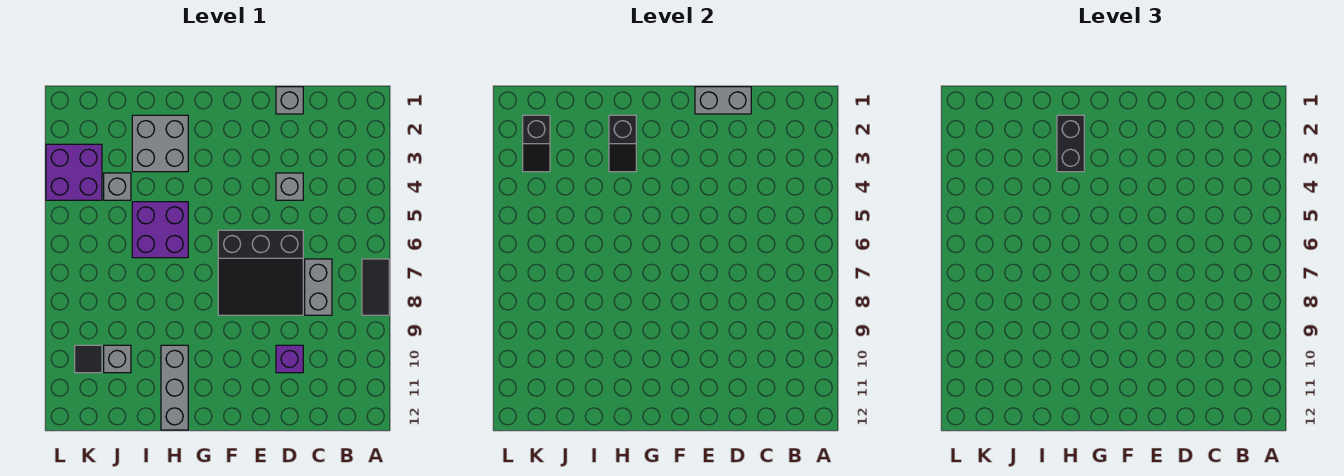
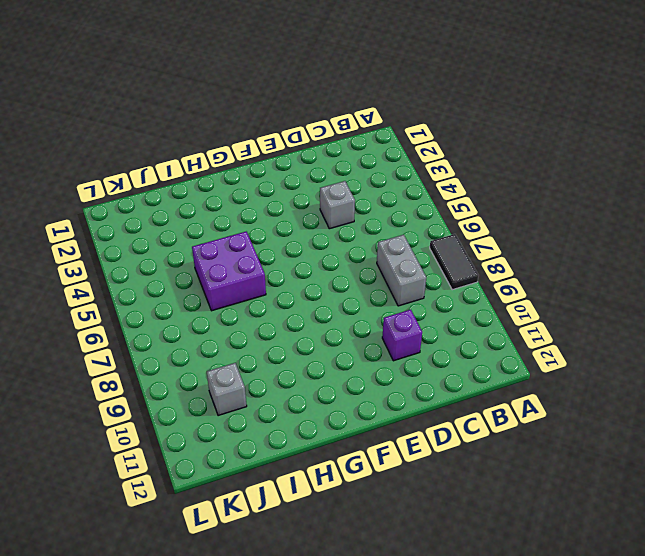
none -> grey 1x1 brick [276,87,303,114]
none -> black 3x3 slope [218,230,303,315]
none -> grey 2x2 brick [132,115,188,172]

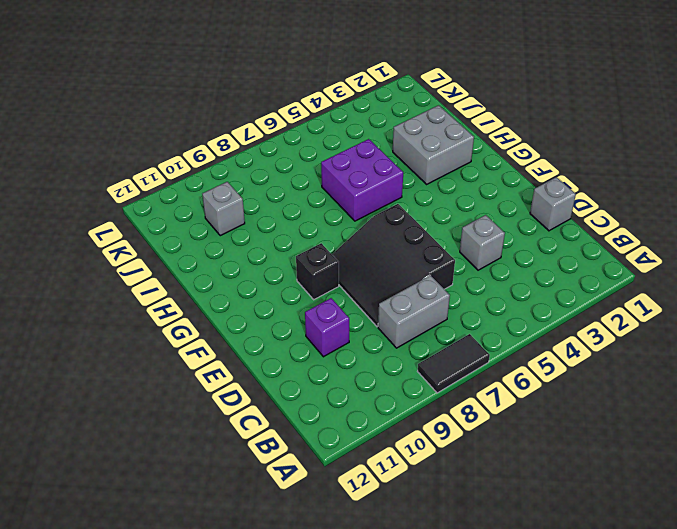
black 1x1 brick [296,243,339,300] -> none
none -> grey 1x3 brick [161,345,188,430]
none -> grey 1x1 brick [104,173,131,200]
none -> purple 2x2 brick [46,144,102,200]

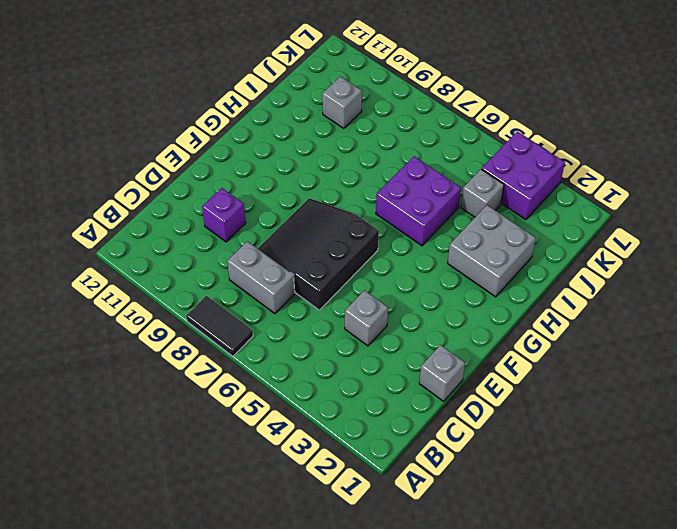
none -> grey 1x3 brick [161,345,188,430]
none -> black 1x1 tile [75,345,102,373]
none -> grey 1x2 brick [695,87,751,114]

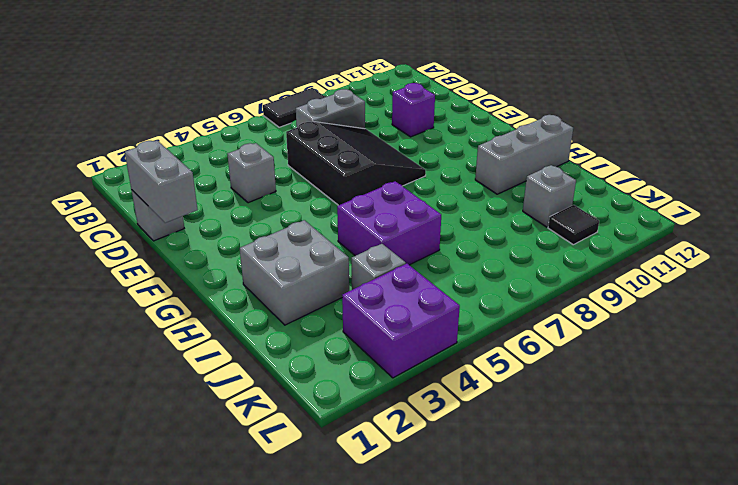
none -> black 1x2 slope [609,115,636,172]
none -> black 1x2 slope [523,115,550,172]
none -> black 1x2 brick [1057,115,1084,172]

